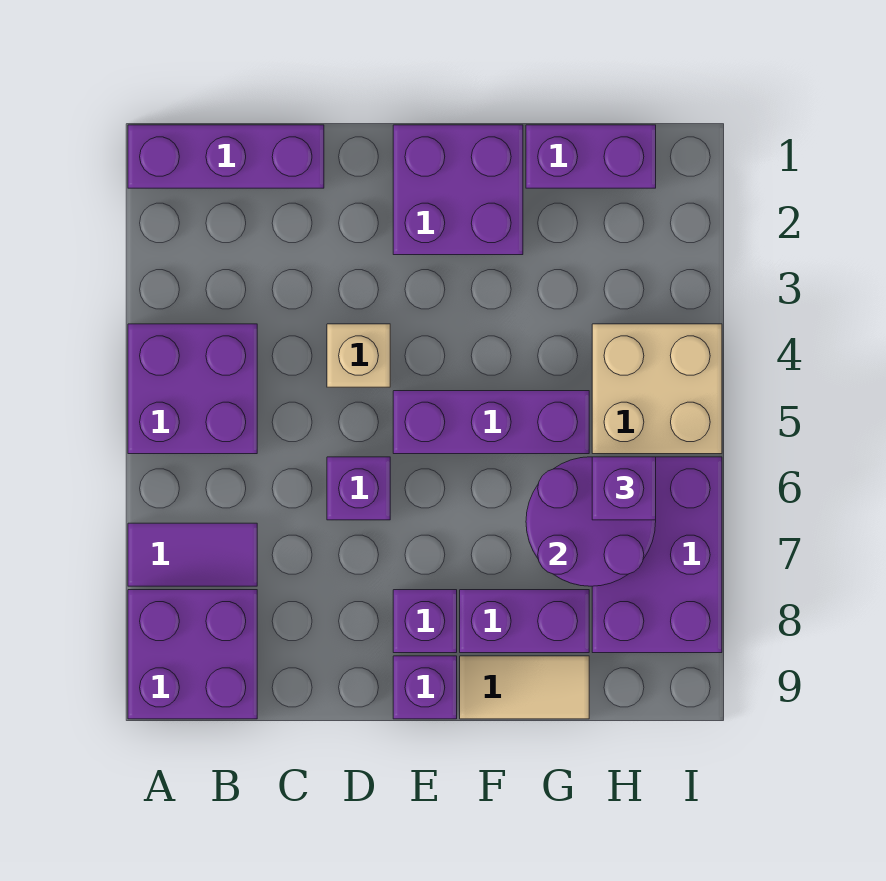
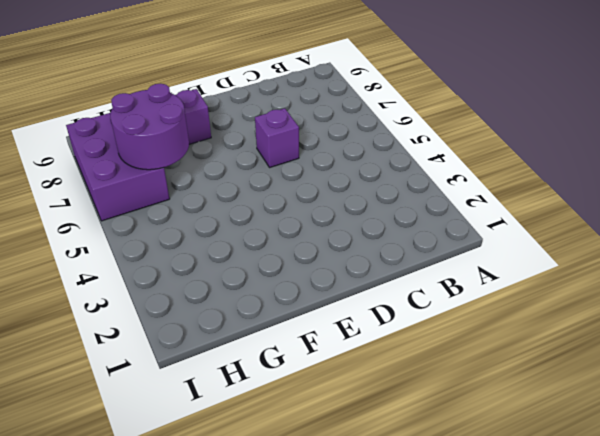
none -> purple 1x3 brick [128,125,324,188]
none -> purple 2x2 brick [128,324,257,454]
none -> purple 1x2 tile [128,523,257,586]

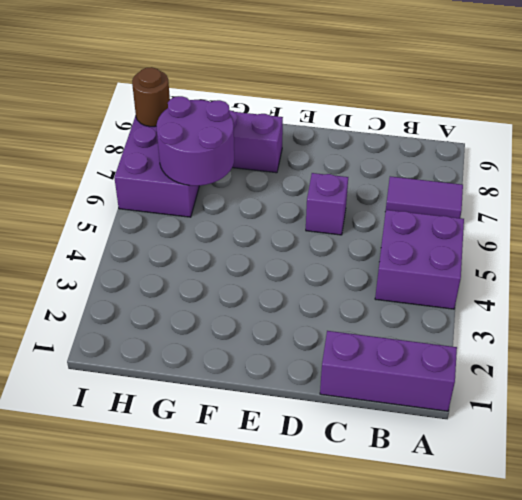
brown 1x1 round brick [132,67,170,127] -> none
none -> purple 2x2 brick [128,590,257,719]
none -> tan 1x1 brick [327,324,390,387]
none -> purple 2x2 brick [393,125,523,255]

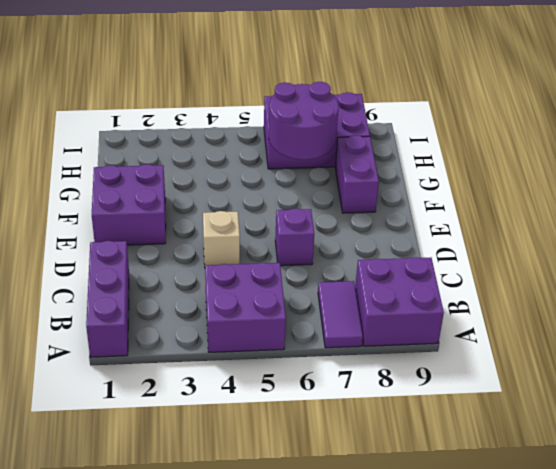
none -> purple 1x3 brick [393,391,589,454]
none -> purple 1x1 brick [393,590,457,653]
none -> purple 1x1 brick [393,656,457,719]

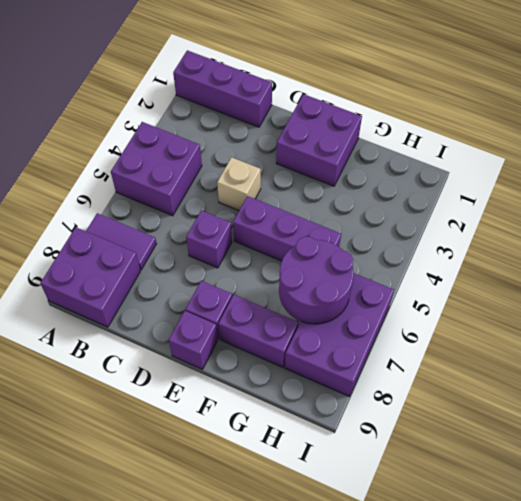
none -> tan 1x2 tile [460,656,589,719]
none -> purple 1x2 brick [526,125,656,188]
none -> tan 2x2 brick [592,324,722,454]

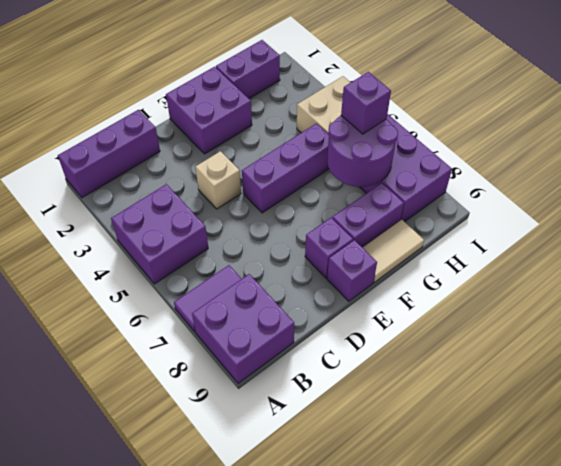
none -> purple 1x1 brick [327,457,390,520]

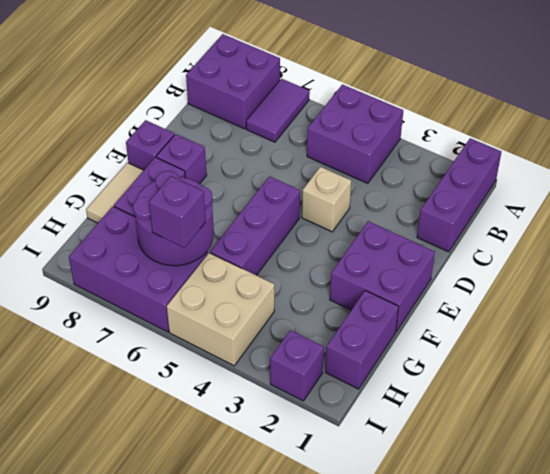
purple 1x1 brick [270,330,324,401] -> purple 1x1 brick moved to [327,457,390,520]

